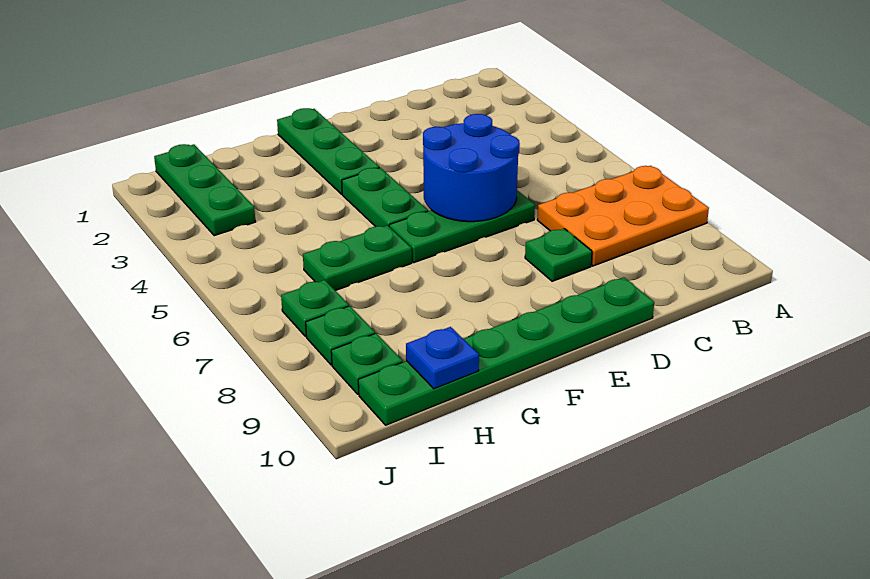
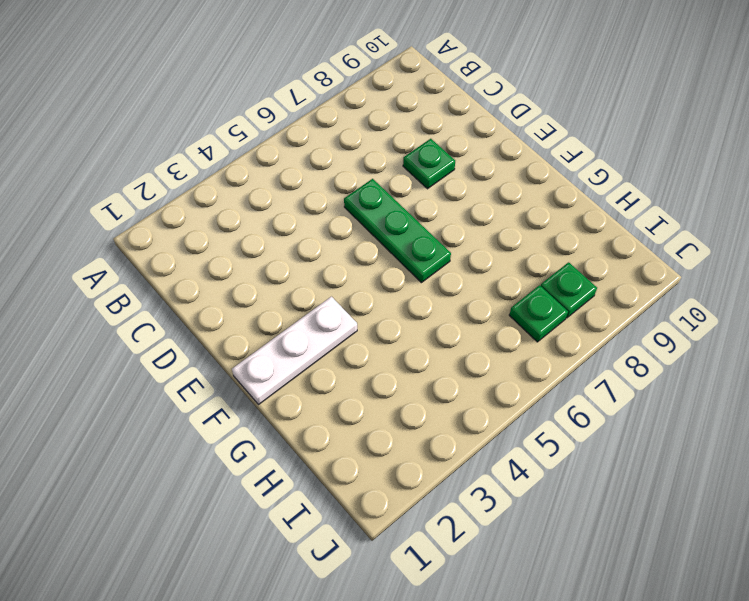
white 1x3 plate [232,297,357,405] -> green 1x3 plate [277,108,379,194]
none -> orange 2x3 plate [537,166,709,266]
none -> green 1x6 plate [358,277,654,425]
none -> green 1x2 plate [342,168,428,227]

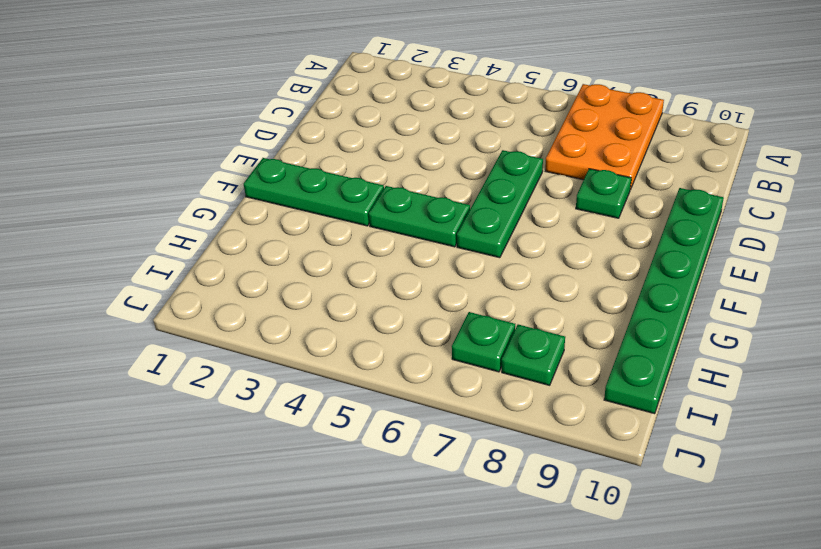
none -> green 1x2 plate [303,225,412,291]
none -> green 1x3 plate [154,144,255,236]
none -> green 1x1 plate [331,333,403,394]

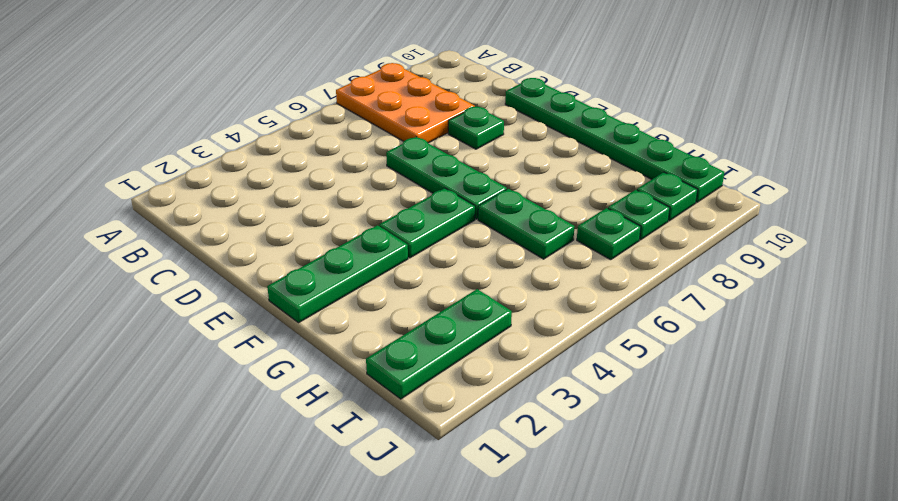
none -> blue 2x2 round brick [423,114,520,222]
none -> blue 1x1 plate [406,327,479,389]

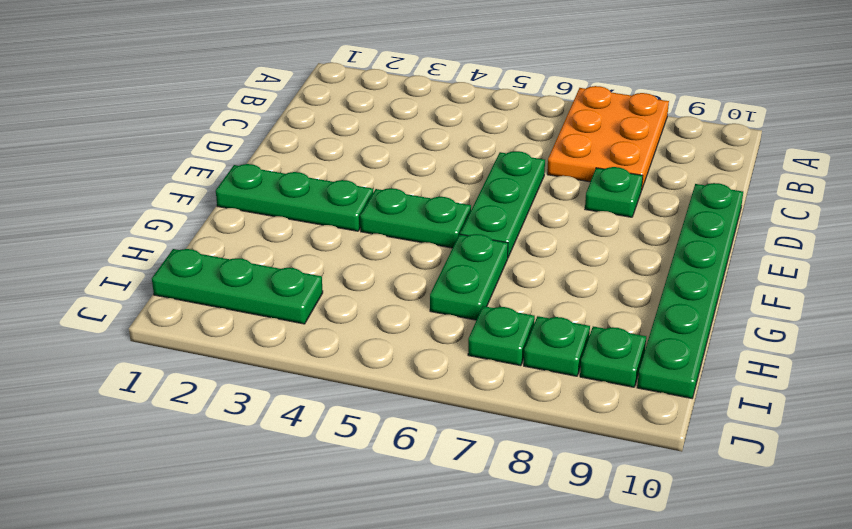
none -> blue 2x2 round brick [423,114,520,222]
none -> blue 1x1 plate [406,327,479,389]

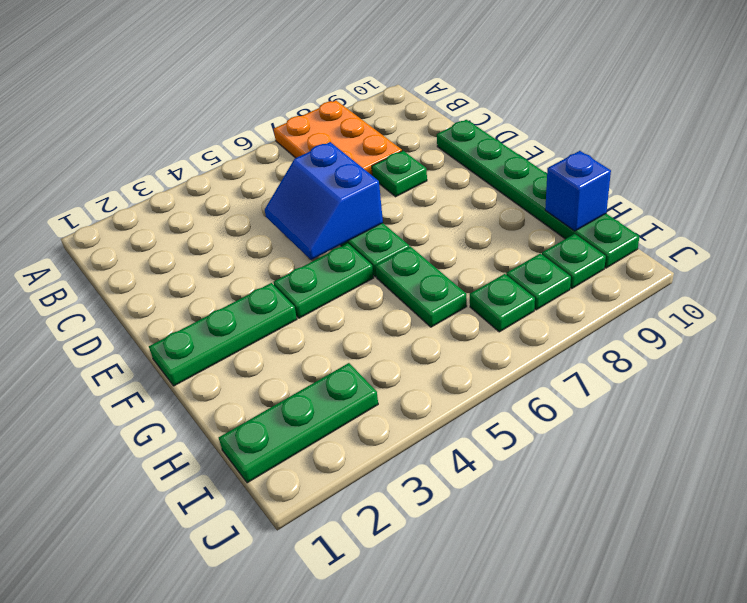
blue 2x2 slope [265,142,383,260] -> blue 2x2 round brick [423,114,520,222]
blue 1x1 brick [545,151,611,231] -> blue 1x1 plate [406,327,479,389]

